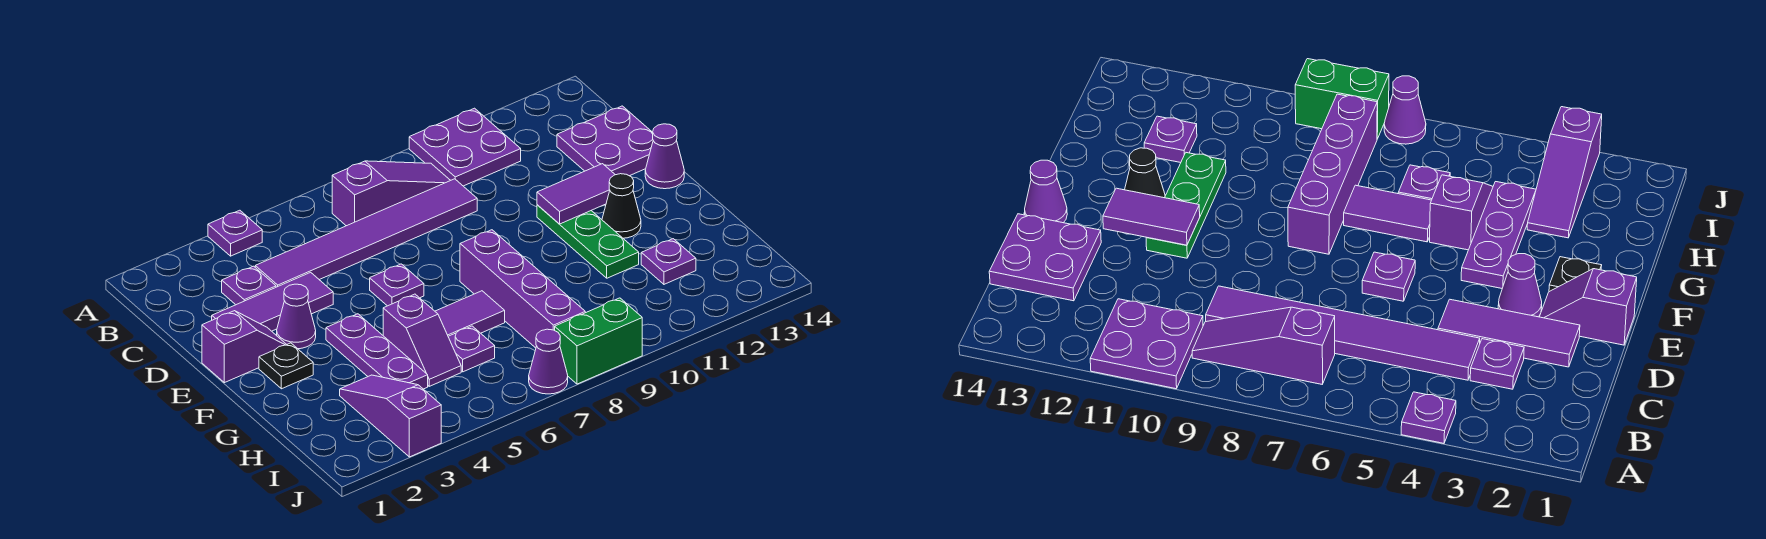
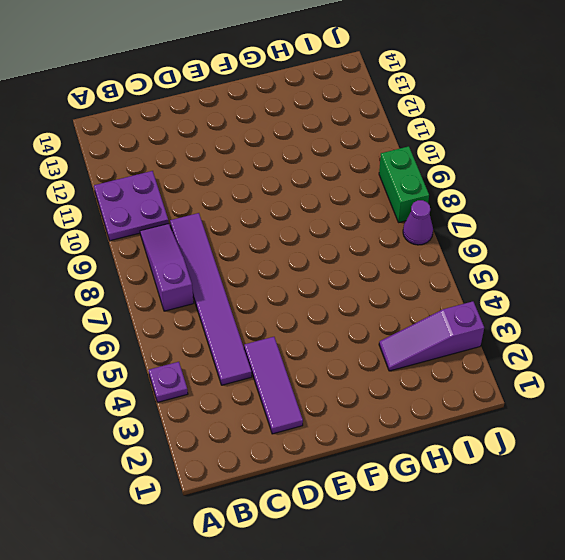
none -> purple 1x1 plate [222,266,276,305]
none -> purple 2x2 plate [557,106,653,176]
none -> purple 1x2 slope [202,311,287,383]

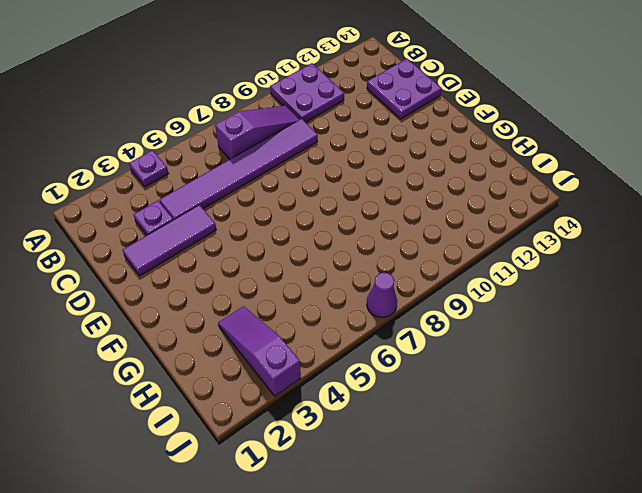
none -> purple 1x2 slope [202,311,287,383]
none -> purple 1x1 cone [277,284,316,349]
none -> purple 1x1 plate [370,264,424,306]

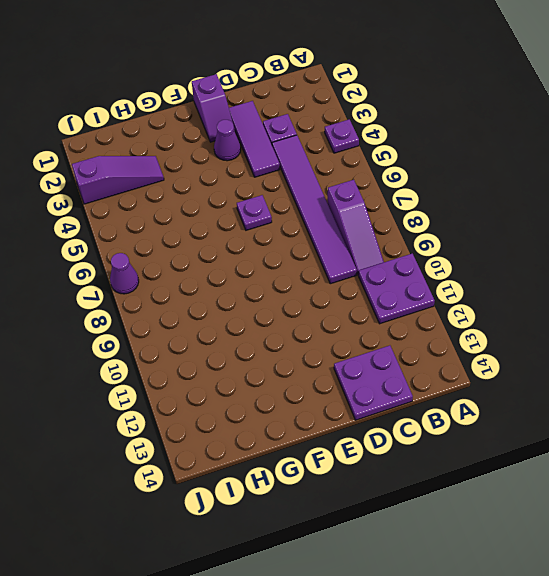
none -> green 1x3 plate [537,205,639,278]
none -> purple 1x1 cone [645,124,684,189]
none -> black 1x1 plate [259,343,313,389]

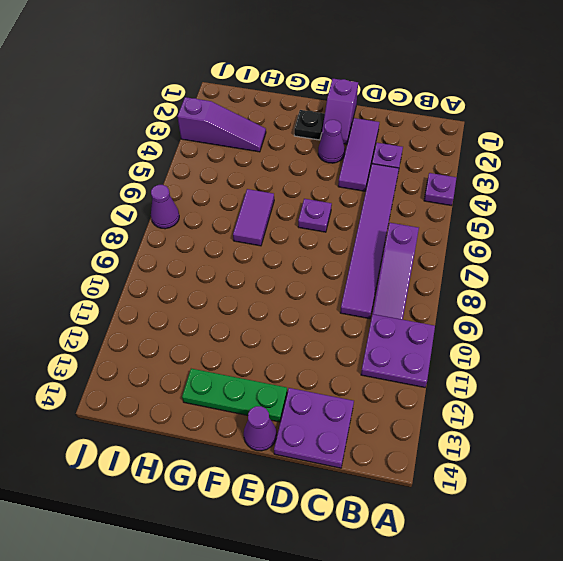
green 1x3 plate [182,369,287,422] -> green 1x3 plate moved to [537,205,639,278]
none -> purple 1x3 plate [326,314,428,389]
none -> purple 1x4 brick [460,230,585,348]
none -> black 1x1 cone [602,174,641,238]

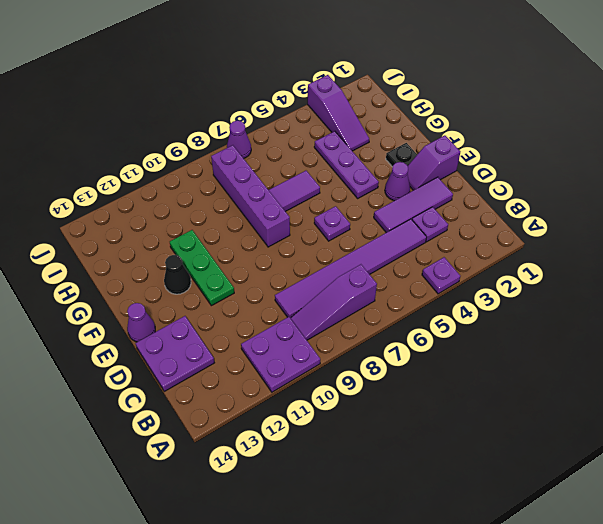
none -> purple 1x2 slope [383,294,461,386]
none -> purple 1x1 plate [448,326,495,372]
none -> purple 1x1 plate [641,239,696,284]

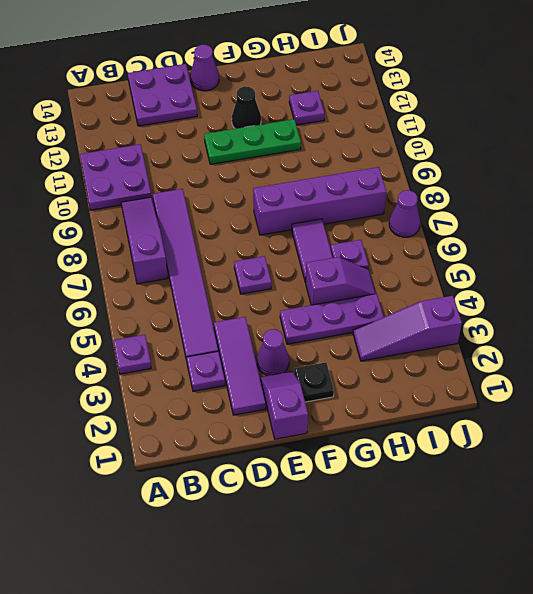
none -> green 1x2 brick [555,298,642,384]
none -> purple 1x2 tile [537,164,615,224]

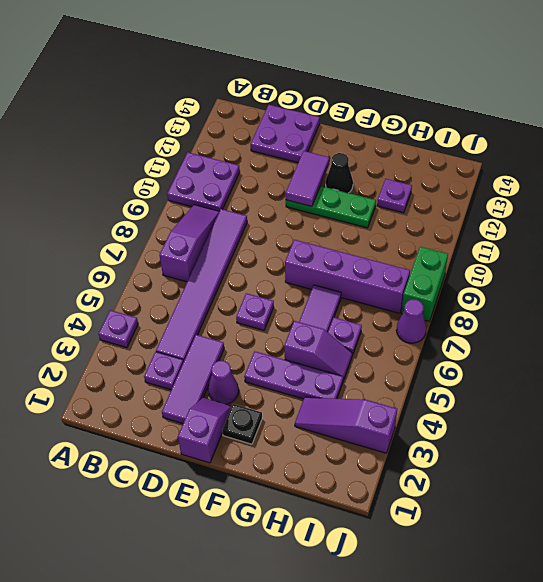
none -> purple 1x1 cone [645,124,684,189]

